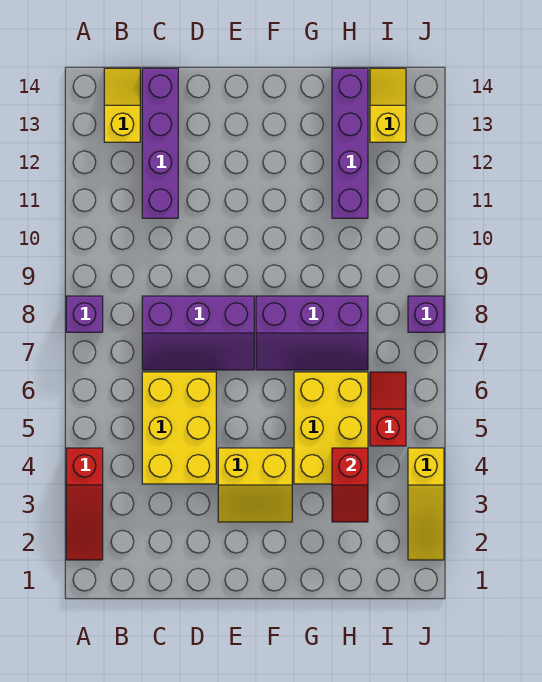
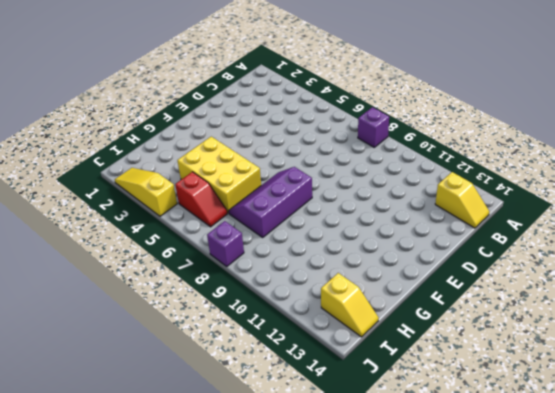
none -> red 1x3 slope [66,448,103,560]
none -> yellow 2x3 brick [142,372,216,484]
none -> purple 2x3 slope [142,296,254,370]

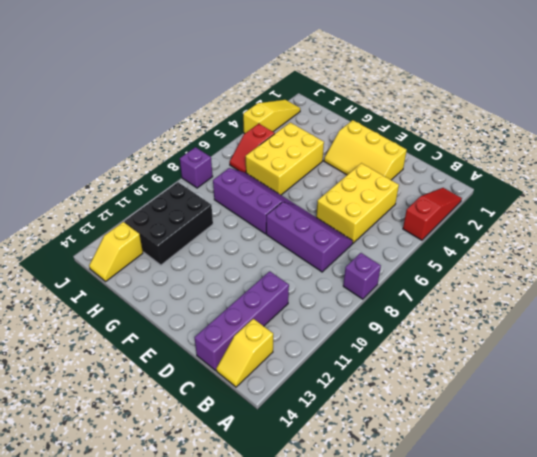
yellow 2x3 slope [324,120,407,180] -> yellow 2x2 slope [218,448,292,522]
black 2x3 brick [124,182,213,265] -> purple 1x4 brick [332,68,368,218]
none -> red 1x2 slope [332,448,368,522]

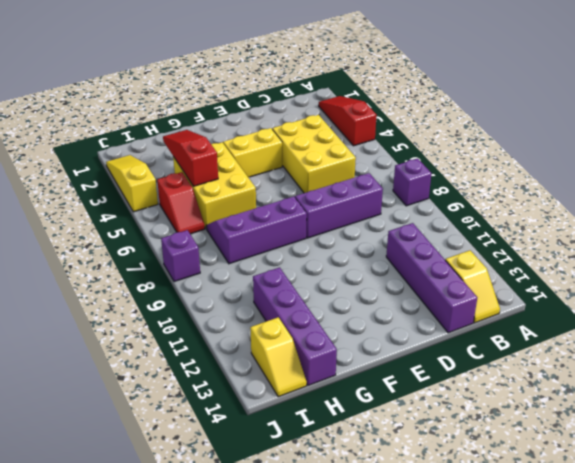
red 1x3 slope [163,130,218,186] -> red 1x2 slope [332,448,368,522]

